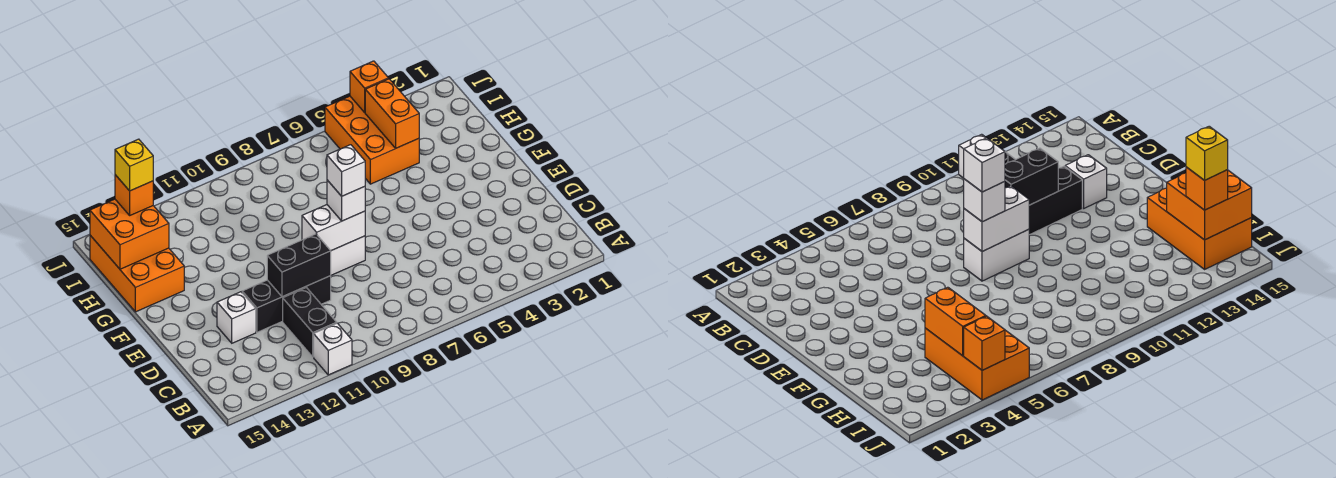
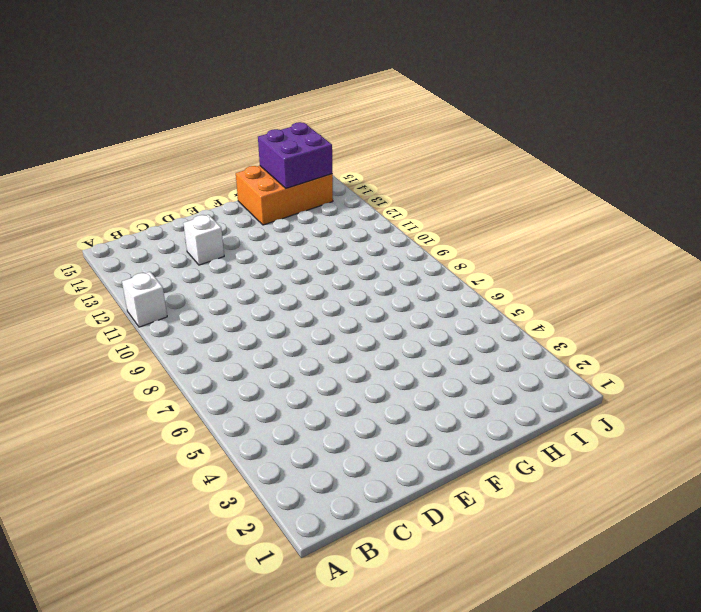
purple 2x2 brick [258,122,332,188] -> orange 2x2 brick [90,199,169,269]
none -> black 1x2 brick [283,288,337,357]
none -> black 1x3 brick [242,276,331,332]
none -> white 1x2 brick [331,236,365,275]

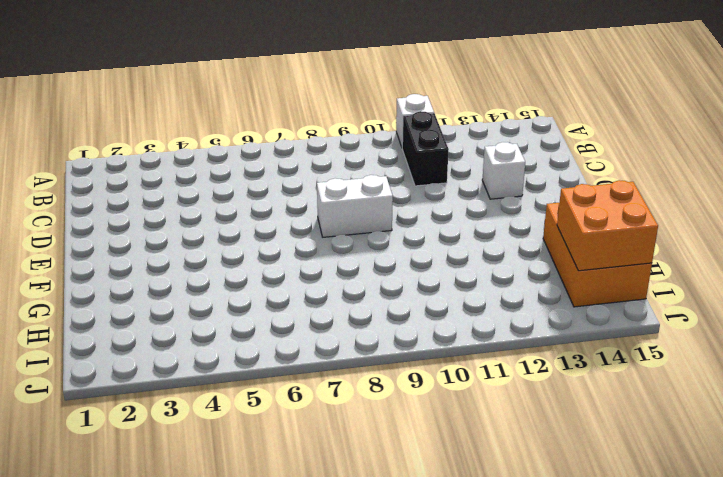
none -> black 1x3 brick [242,276,331,332]
none -> orange 2x3 brick [325,96,419,184]
none -> black 1x2 brick [267,234,331,297]

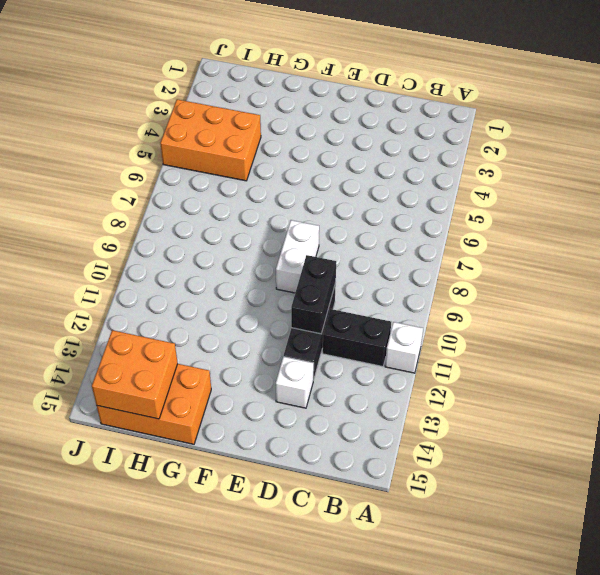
none -> white 1x2 brick [302,205,365,251]
none -> orange 1x2 brick [365,79,419,148]
none -> orange 1x1 brick [350,61,388,112]

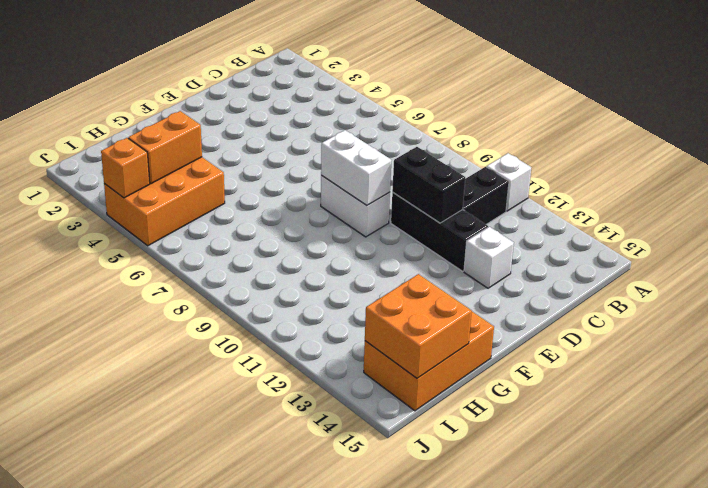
none -> white 1x1 brick [327,180,365,221]
none -> orange 1x1 brick [115,175,153,215]
none -> white 1x1 brick [327,145,365,196]

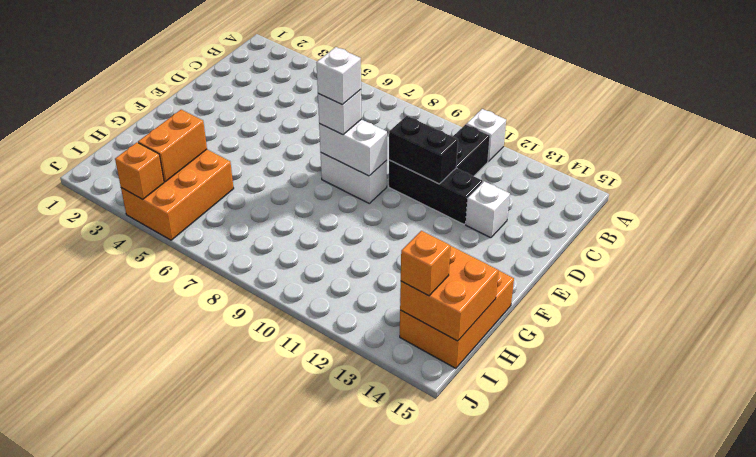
none -> yellow 1x1 brick [115,139,153,191]

